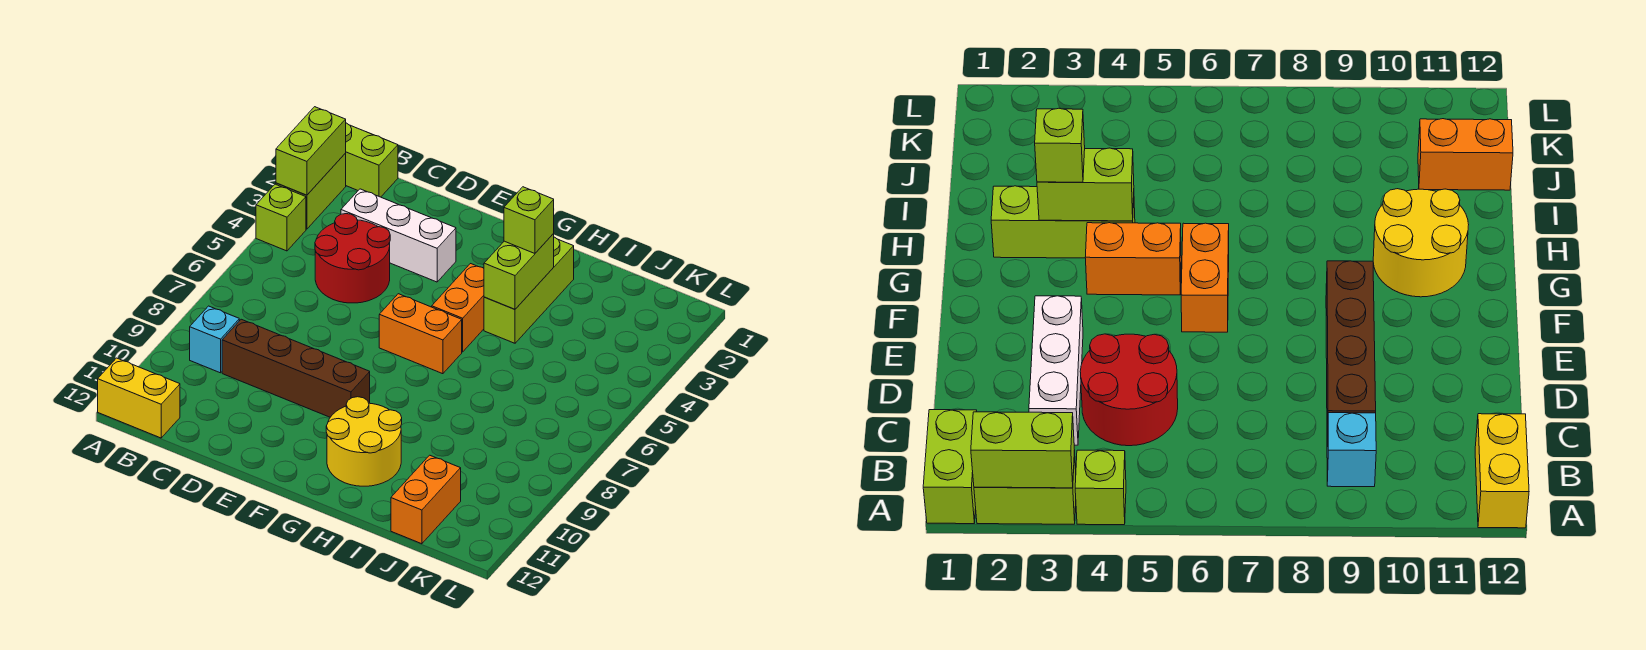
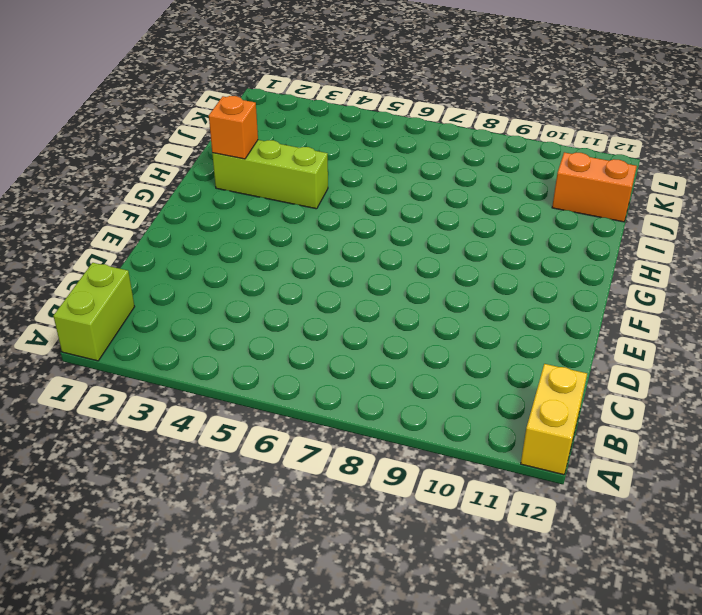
orange 1x1 brick [209,96,258,159] -> none
none -> lime 1x2 brick [276,154,346,229]
none -> lime 1x1 brick [256,184,306,251]
none -> cyan 1x1 brick [190,306,239,373]

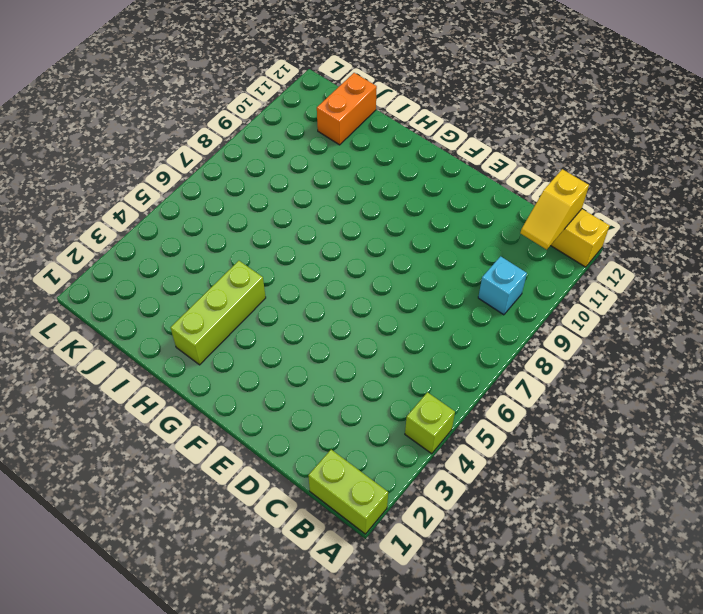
yellow 1x2 slope [520,169,589,250] -> none
none -> lime 1x2 brick [276,154,346,229]
none -> white 1x3 brick [341,189,456,282]
none -> red 2x2 round brick [315,214,390,303]

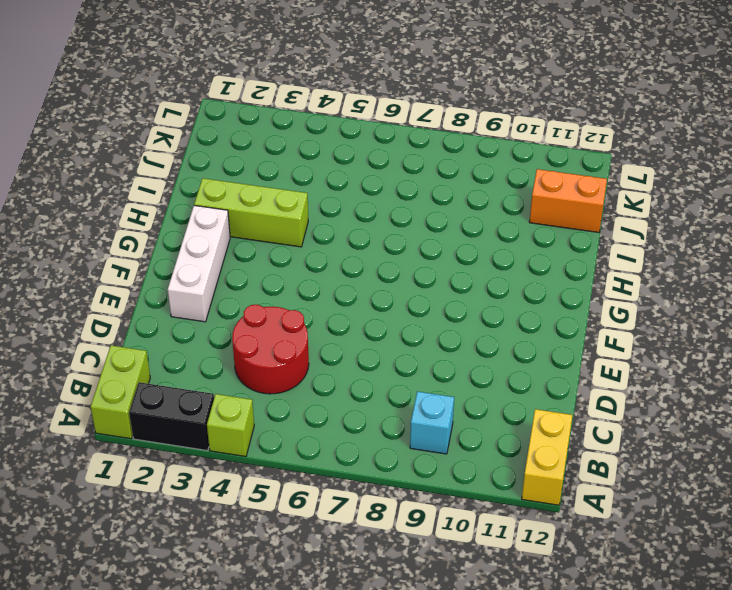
black 1x2 brick [129,382,214,451] -> lime 1x2 brick [276,154,346,229]
white 1x3 brick [168,206,230,322] -> white 1x3 brick moved to [341,189,456,282]
none -> brown 1x4 brick [222,319,370,417]
none -> orange 1x2 brick [379,294,462,374]
none -> orange 1x2 brick [432,264,484,352]

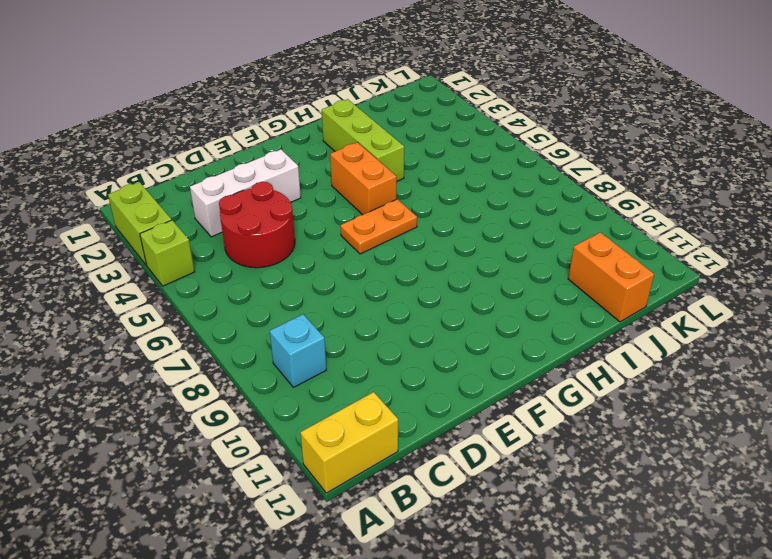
orange 1x2 plate [340,199,417,254] -> orange 1x2 brick [379,294,462,374]
none -> lime 1x2 brick [345,123,398,197]
none -> brown 1x4 brick [222,319,370,417]
none -> yellow 2x2 round brick [326,397,402,486]

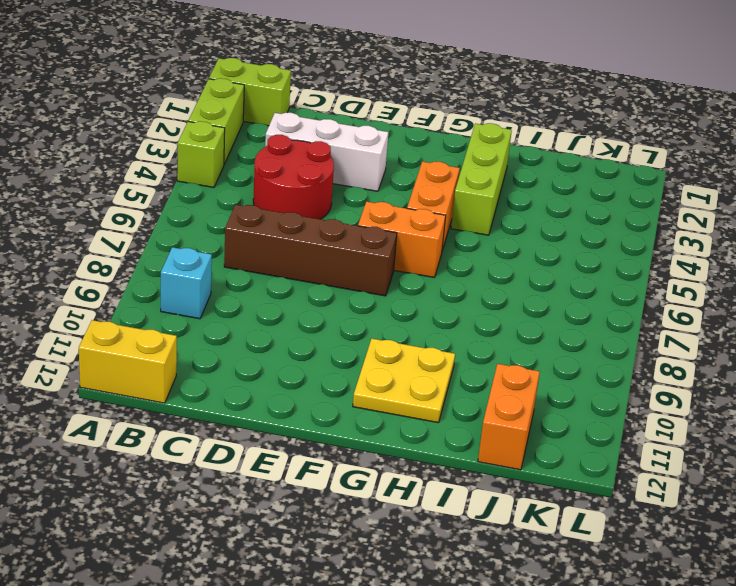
brown 1x4 brick [224,205,397,296] -> brown 1x4 brick moved to [222,319,370,417]
yellow 2x2 plate [353,339,455,423] -> yellow 2x2 round brick [326,397,402,486]
none -> lime 1x2 brick [276,107,346,195]
none -> lime 1x2 brick [484,234,554,309]
none -> lime 1x1 brick [504,187,554,253]

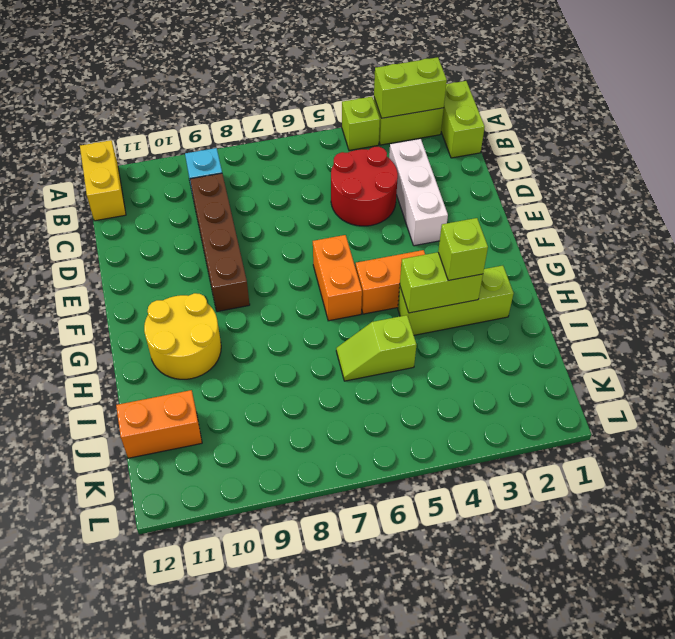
lime 1x2 slope [336,315,416,381] -> none

